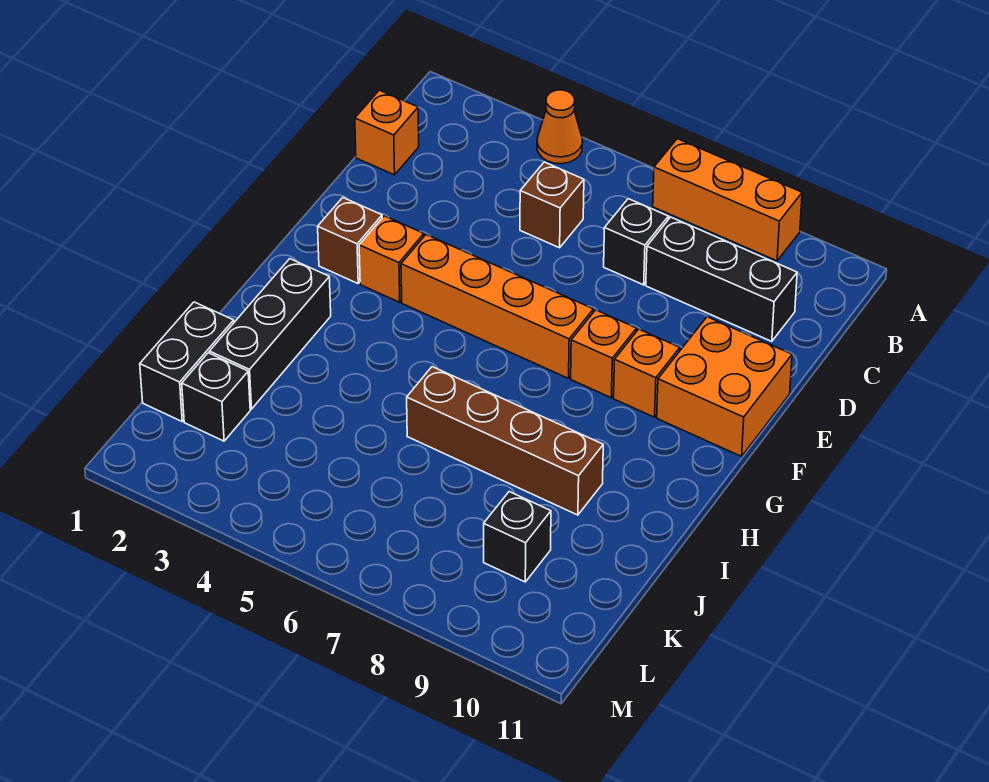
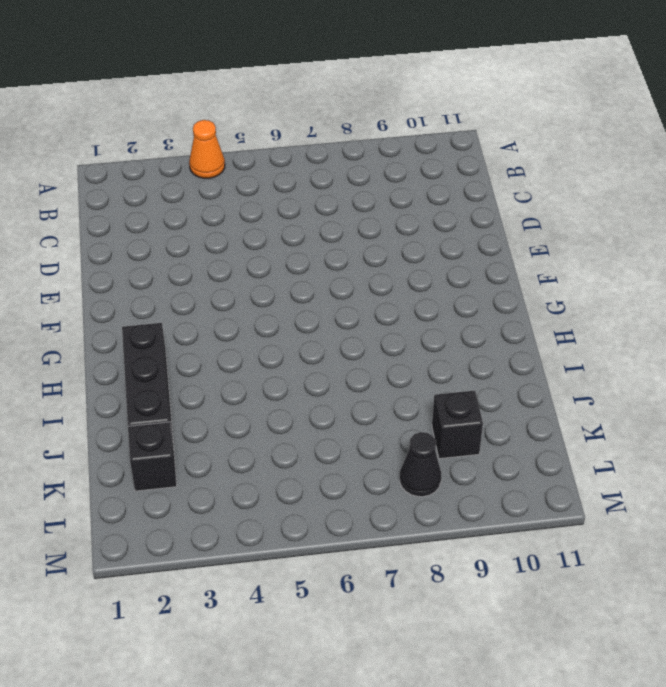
black 1x1 cone [400,432,441,497] -> none
none -> orange 1x3 brick [653,139,802,261]
none -> orange 1x1 brick [355,90,419,175]
none -> brown 1x1 brick [520,162,584,248]

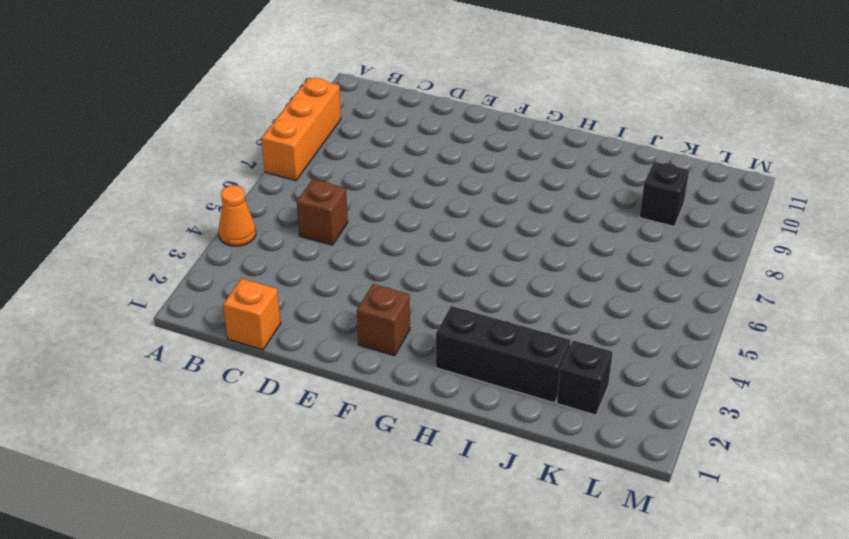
none -> black 1x1 brick [604,199,668,285]
none -> black 1x3 brick [646,217,797,341]
none -> orange 2x2 brick [657,317,792,456]

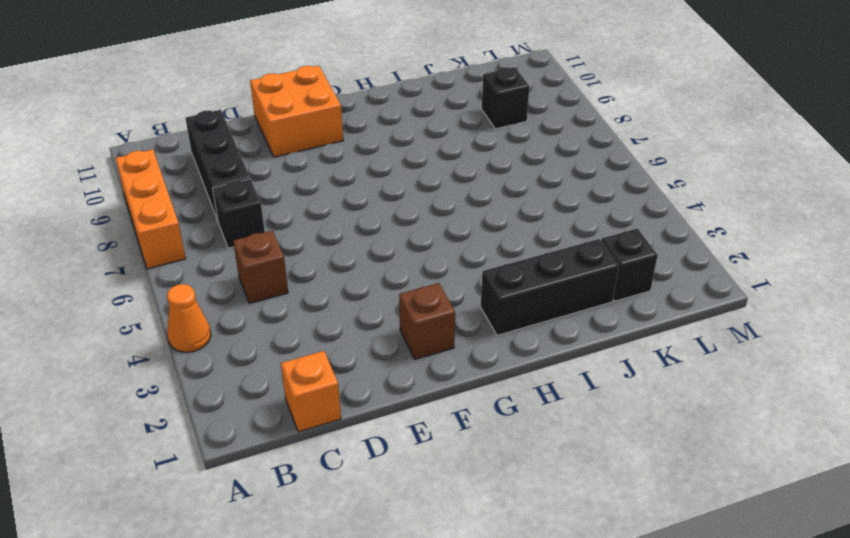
none -> orange 1x1 brick [359,216,424,302]
none -> orange 1x4 brick [401,235,593,378]
none -> orange 1x1 brick [571,310,637,398]

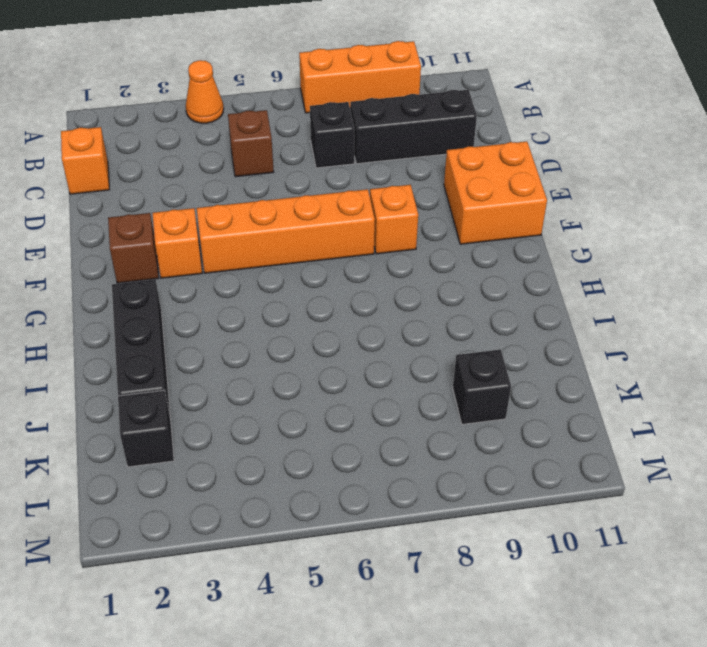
none -> orange 1x1 brick [614,329,680,417]
none -> brown 1x4 brick [407,367,603,515]
none -> black 1x2 brick [140,302,234,421]

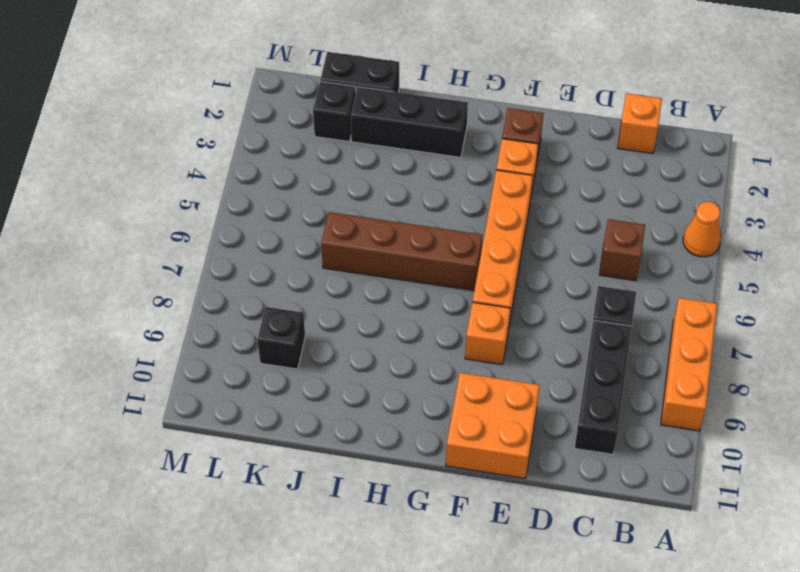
brown 1x4 brick [321,212,483,291] -> brown 1x4 brick turned to [407,367,603,515]
none -> orange 1x1 brick [614,329,680,417]

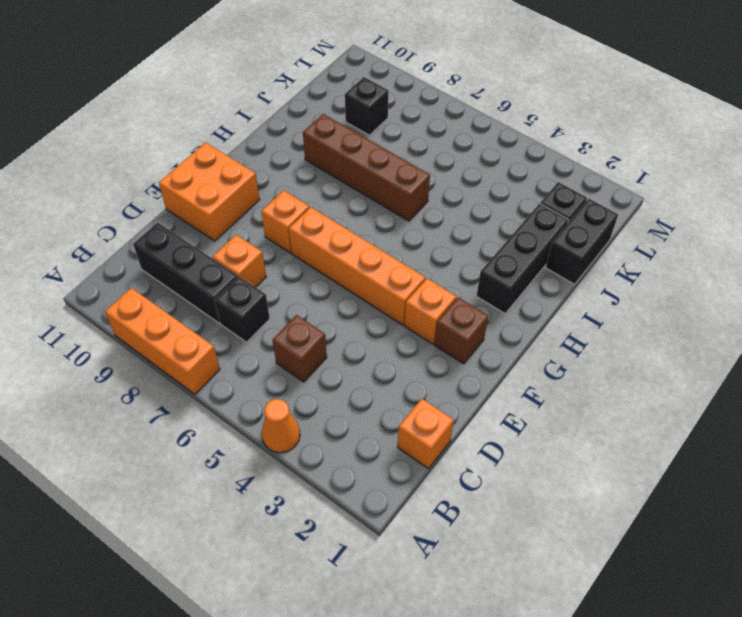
orange 1x1 brick [212,235,266,287] -> orange 1x1 brick moved to [614,329,680,417]

